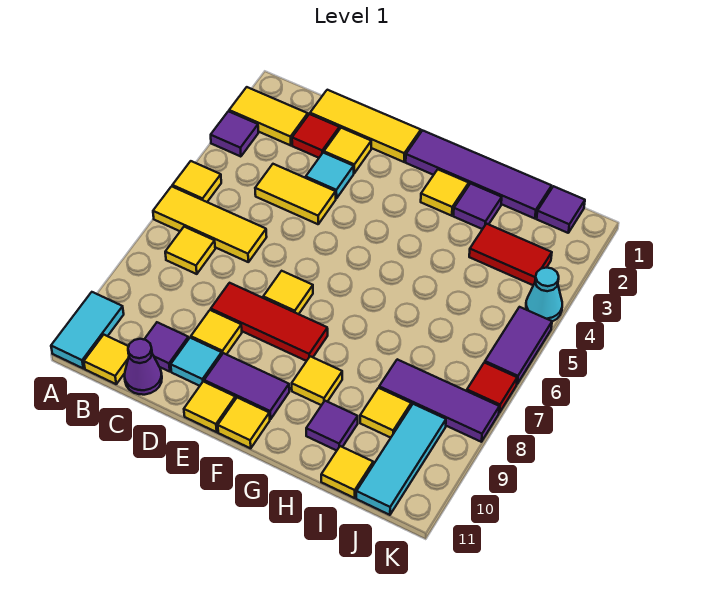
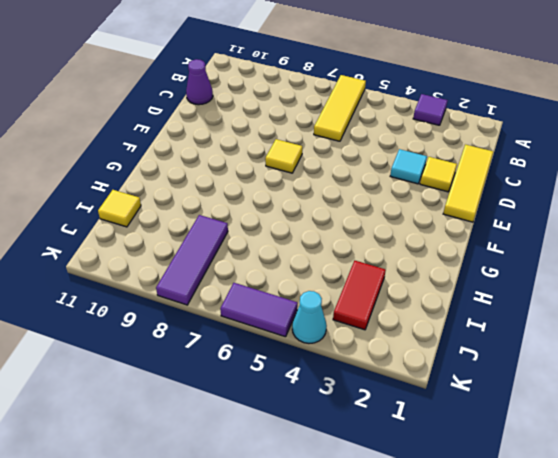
none -> yellow 1x2 tile [229,87,308,145]
none -> yellow 1x1 tile [172,161,221,202]
none -> cyan 1x2 tile [51,292,124,368]
none -> yellow 1x1 tile [165,227,215,274]

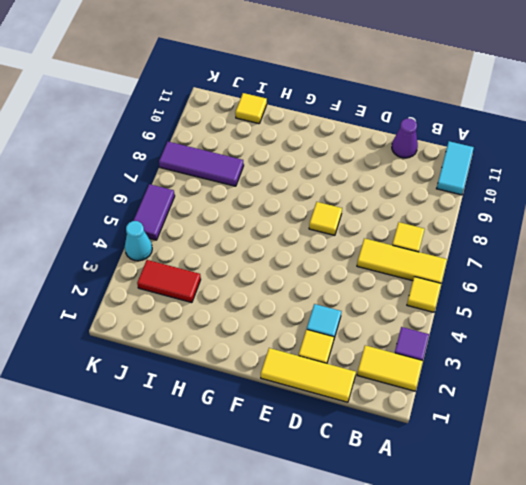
none -> yellow 1x1 tile [84,335,129,384]
none -> red 1x1 tile [292,114,339,158]
none -> yellow 1x2 tile [255,164,336,224]
none -> purple 1x1 tile [144,322,188,372]

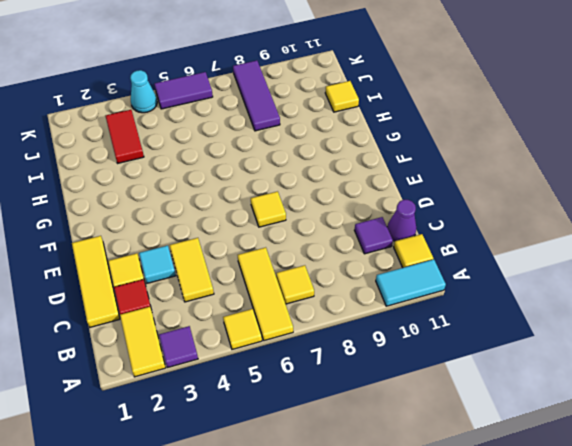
none -> red 1x3 tile [211,283,328,361]
none -> yellow 1x1 tile [191,310,242,355]
none -> cyan 1x1 tile [171,338,222,386]
none -> purple 1x2 tile [204,353,289,419]

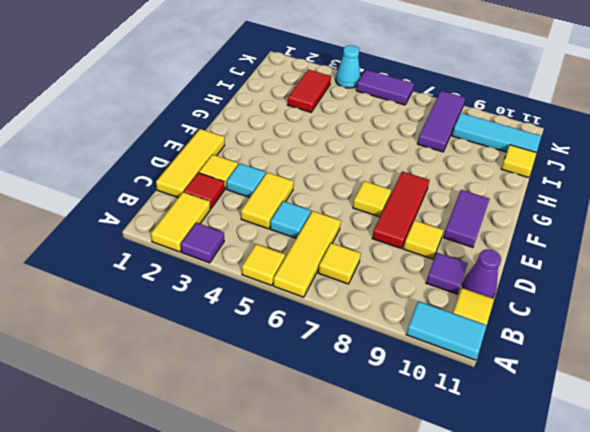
cyan 1x1 tile [270,201,311,238] -> cyan 1x1 tile moved to [171,338,222,386]
none -> yellow 1x1 tile [184,382,235,432]
none -> purple 1x4 tile [406,130,552,219]
none -> yellow 1x1 tile [218,398,270,448]
none -> yellow 1x1 tile [421,170,469,216]

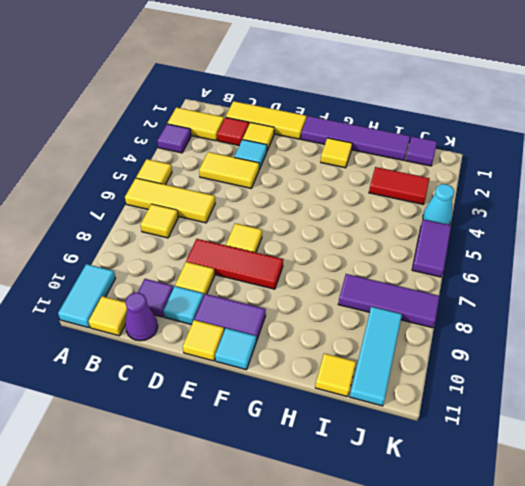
cyan 1x1 tile [215,328,256,370] -> yellow 1x1 tile [218,398,270,448]
none -> yellow 1x1 tile [292,356,342,405]
none -> purple 1x1 tile [454,184,502,229]
none -> purple 1x1 tile [306,401,358,451]
none -> yellow 1x1 tile [360,388,411,438]

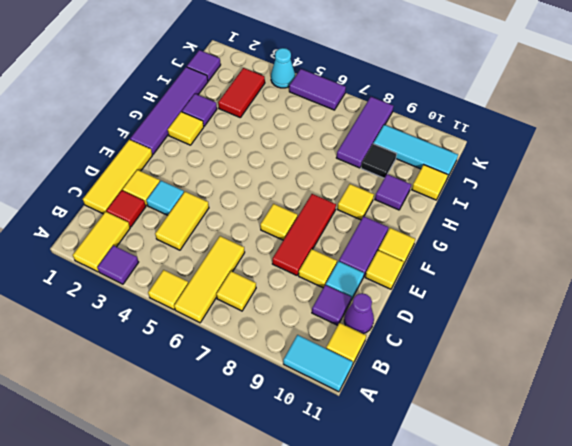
black 1x1 tile [361,144,396,178] -> yellow 1x1 tile [360,388,411,438]
none -> red 1x1 tile [467,363,517,413]

